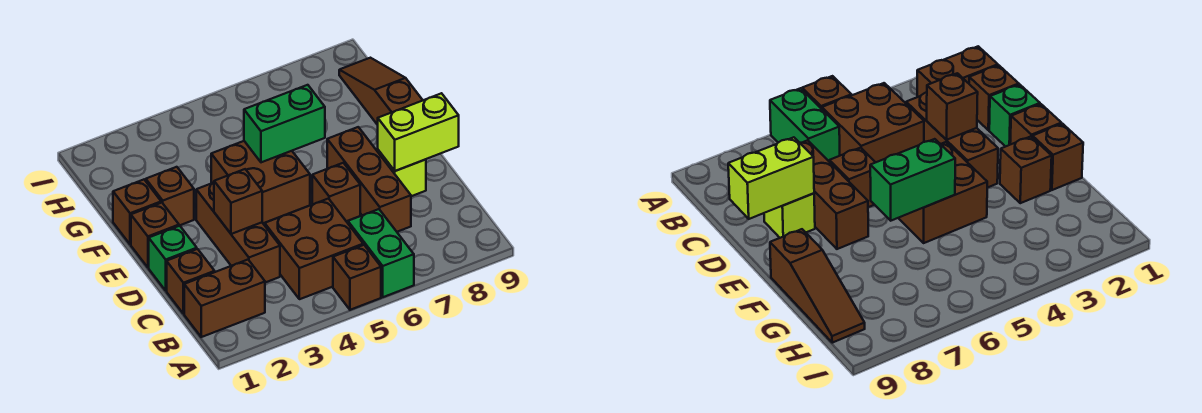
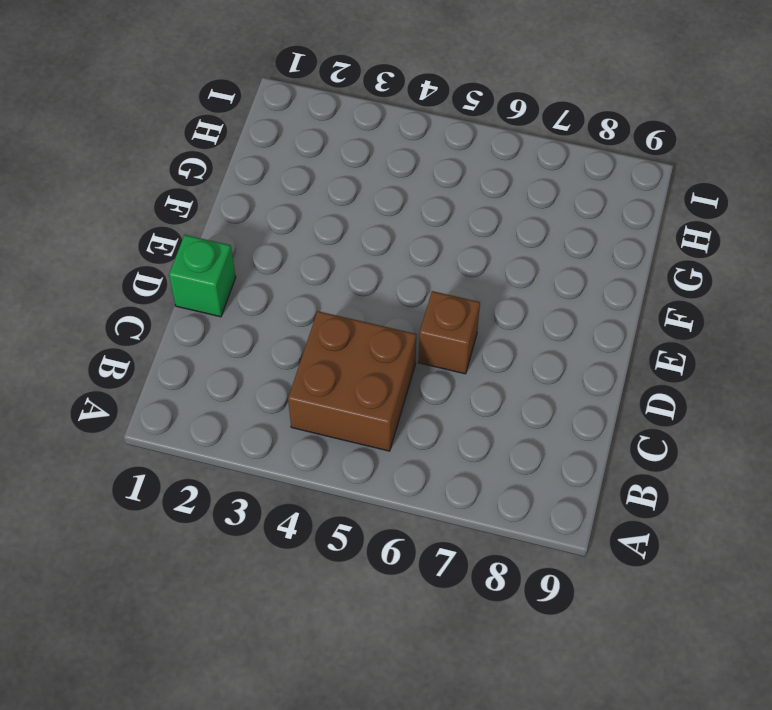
none -> brown 1x1 brick [333,245,381,310]
none -> green 1x2 brick [348,209,414,297]
none -> brown 1x2 brick [184,260,265,337]

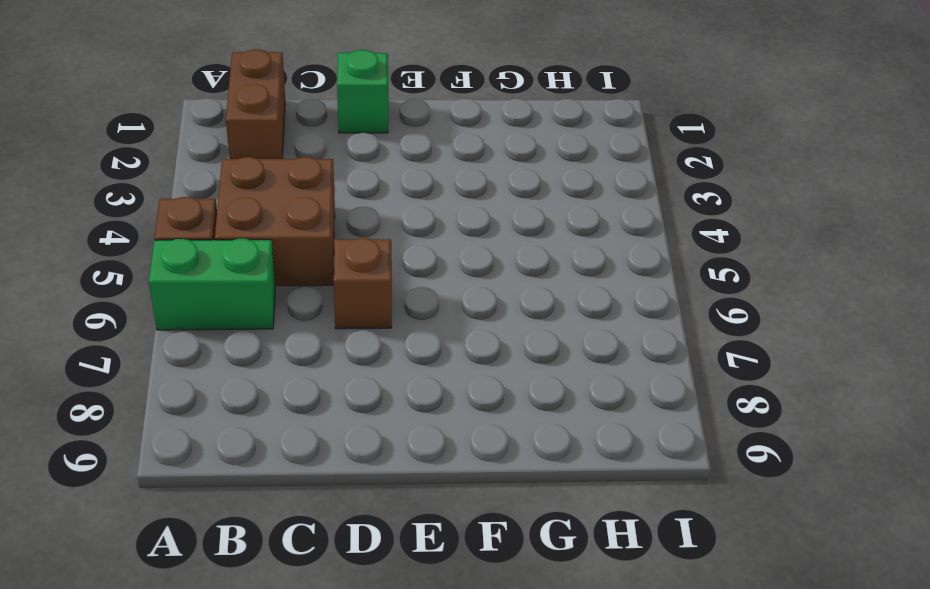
none -> brown 1x1 brick [167,249,215,314]
none -> brown 1x3 brick [196,183,280,283]
none -> brown 1x3 brick [327,127,411,232]

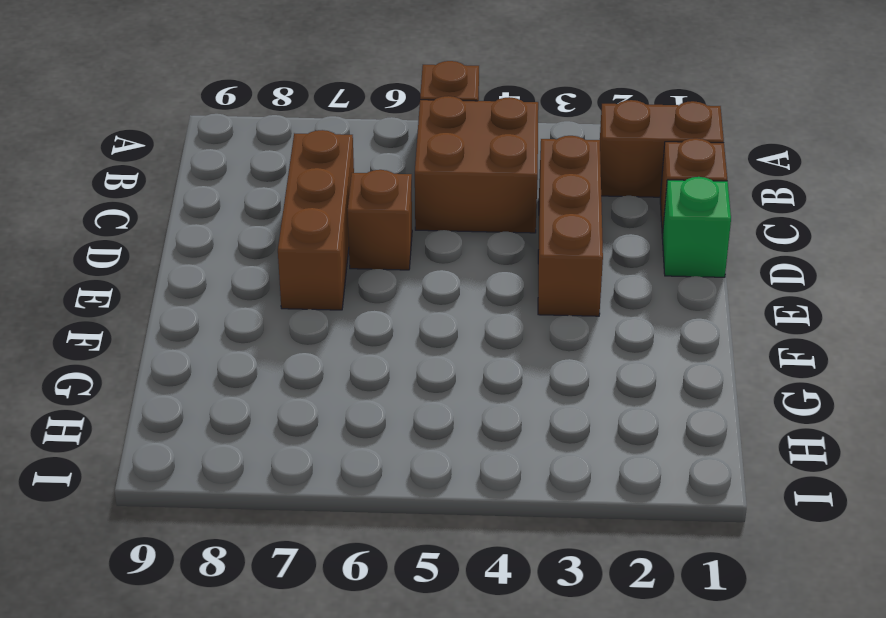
none -> green 1x2 brick [348,209,414,297]
none -> lime 1x1 brick [377,150,426,196]
none -> brown 1x1 brick [131,203,179,268]

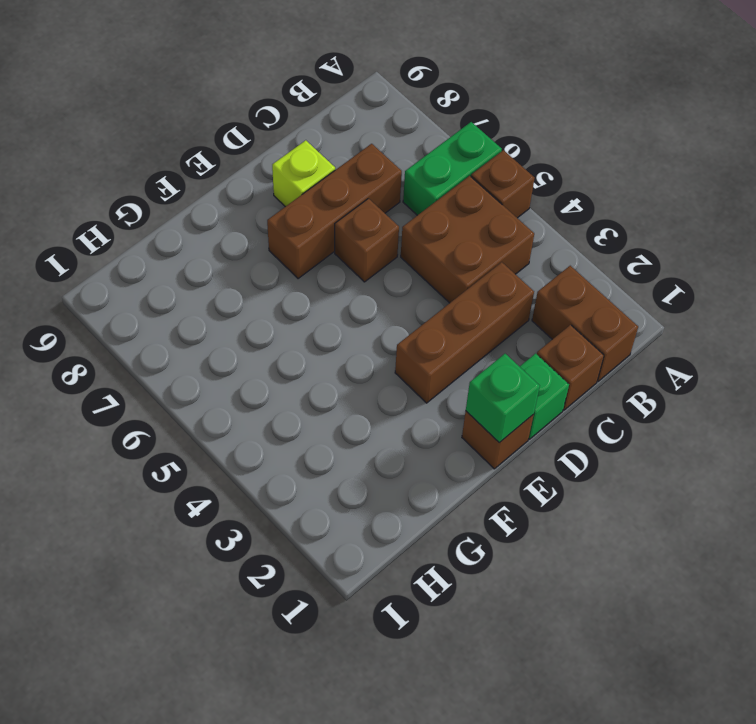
green 1x1 brick [466,354,540,443] -> none
none -> brown 2x2 brick [211,141,310,223]
none -> brown 1x1 brick [113,180,161,244]
none -> brown 1x1 brick [145,167,194,226]

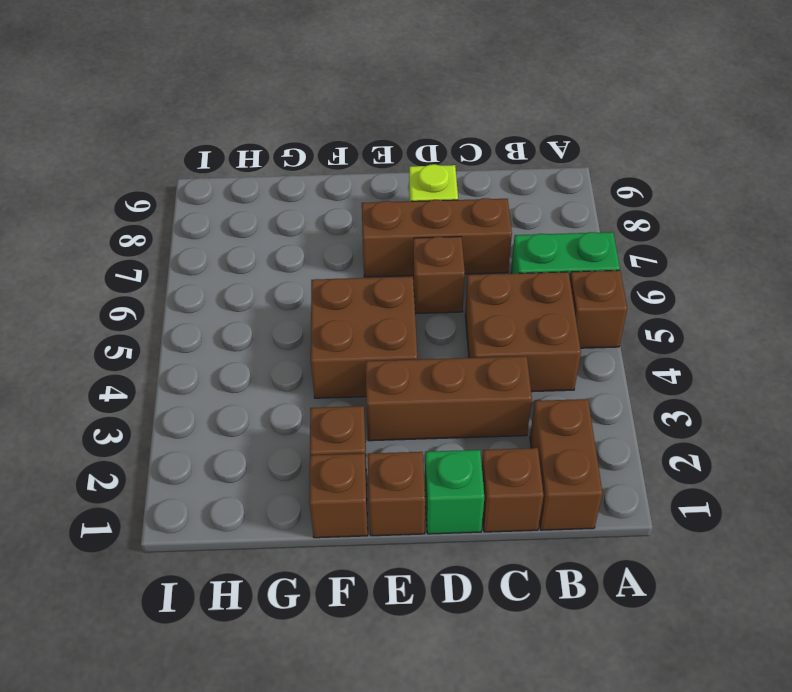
none -> brown 1x3 slope [339,58,423,125]
none -> brown 1x1 brick [214,169,262,234]
none -> lime 1x2 brick [378,93,459,171]

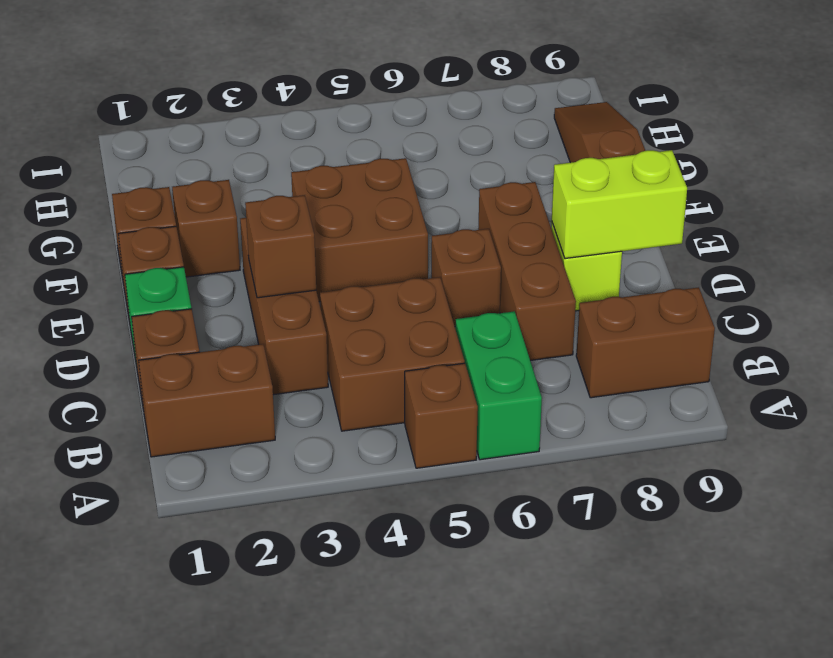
brown 1x2 brick [576,287,715,398] -> none
none -> green 1x2 brick [244,85,325,162]

